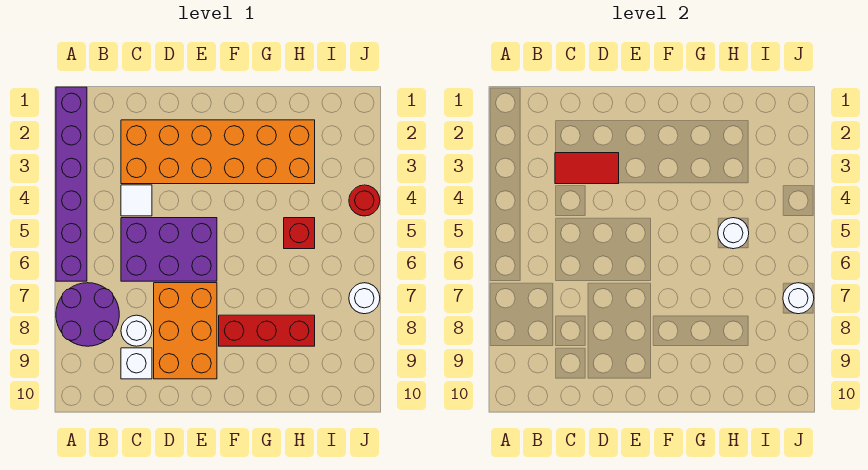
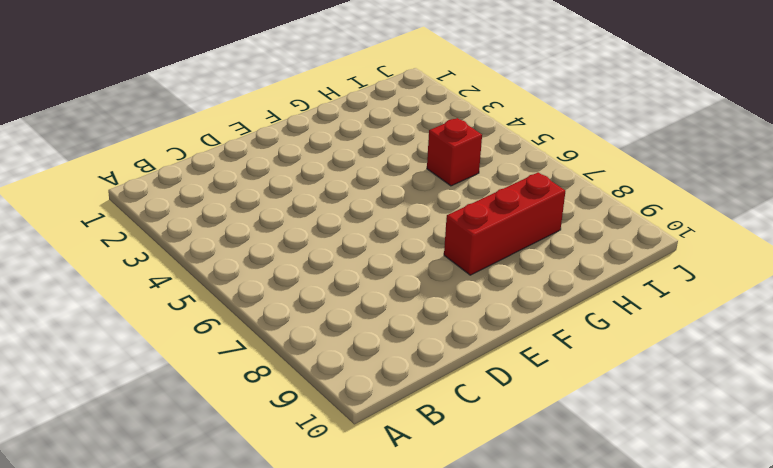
none -> purple 1x6 brick [56,87,87,281]
none -> purple 2x2 round brick [56,283,119,346]
none -> orange 2x6 brick [121,120,315,184]

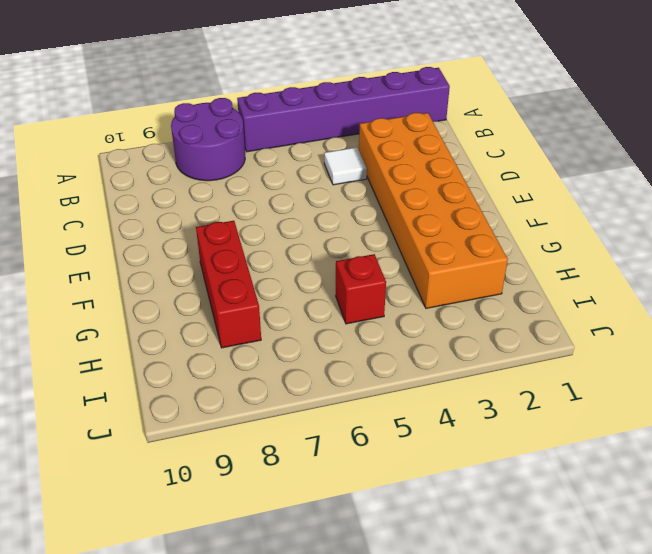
none -> purple 2x3 brick [121,218,217,281]
none -> white 1x1 round brick [121,315,152,346]
none -> white 1x1 brick [121,348,152,379]

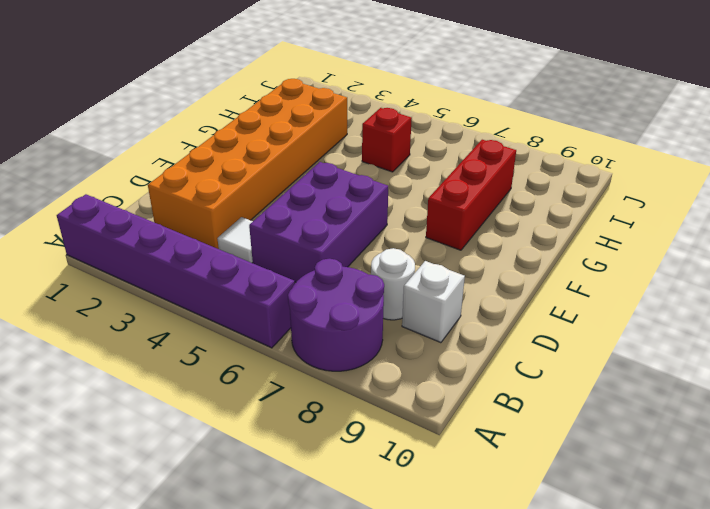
none -> orange 2x3 brick [154,283,217,379]
none -> red 1x1 round brick [349,185,380,216]
none -> white 1x1 round brick [349,283,380,314]

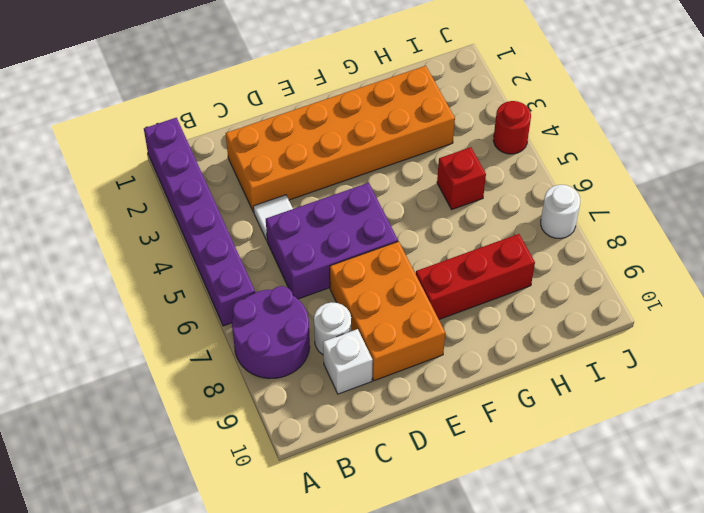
none -> red 1x2 tile [555,153,619,184]
none -> white 1x1 round brick [718,218,749,249]
none -> white 1x1 round brick [783,283,814,314]

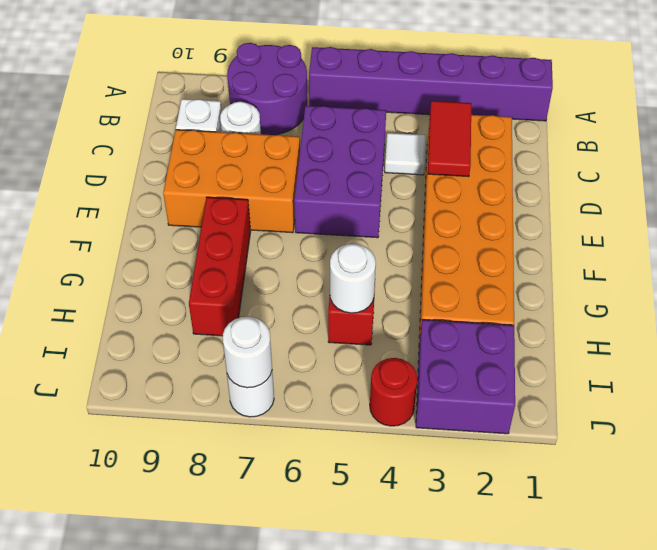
purple 2x2 brick [416,320,515,434] -> none

